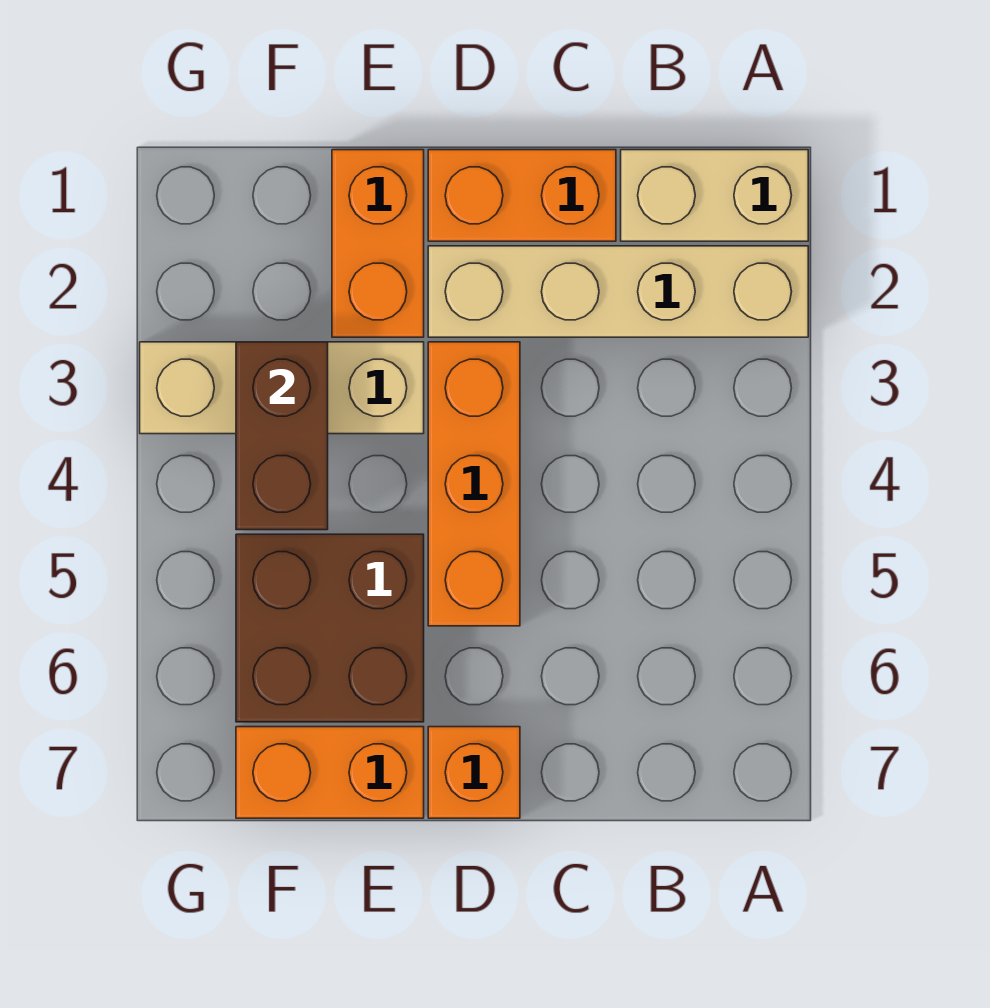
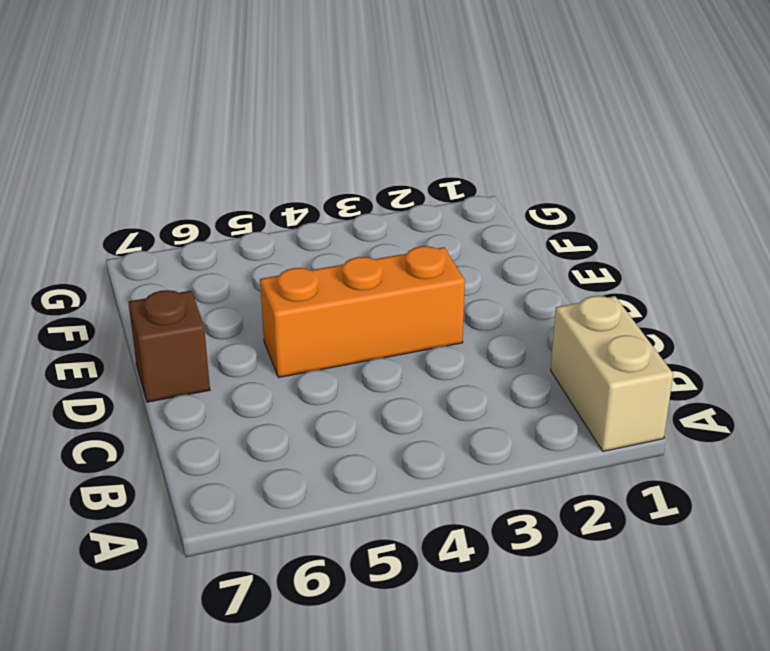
brown 1x1 brick [128,290,210,402] -> orange 1x1 brick [428,727,520,818]
none -> tan 1x4 brick [428,246,808,337]
none -> orange 1x2 brick [428,150,616,241]

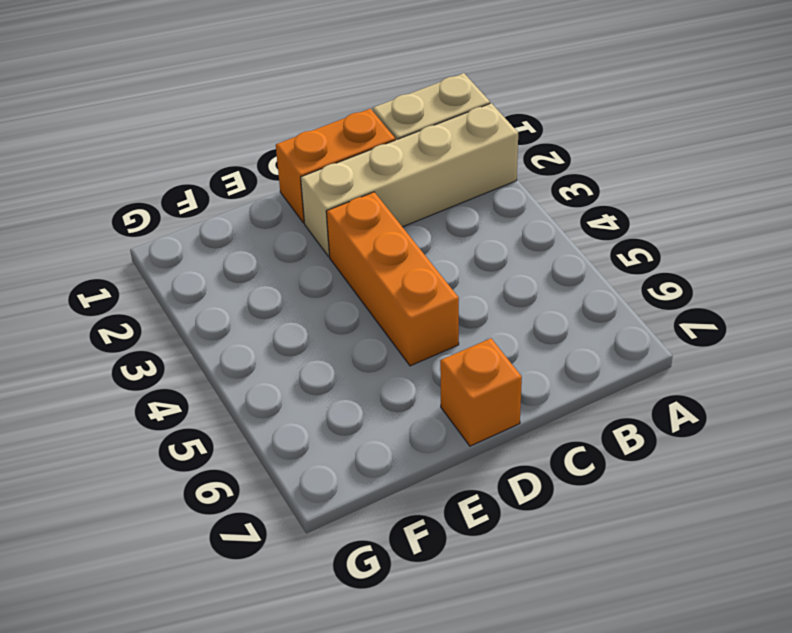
none -> orange 1x2 brick [332,150,424,337]
none -> tan 1x3 brick [140,342,424,434]

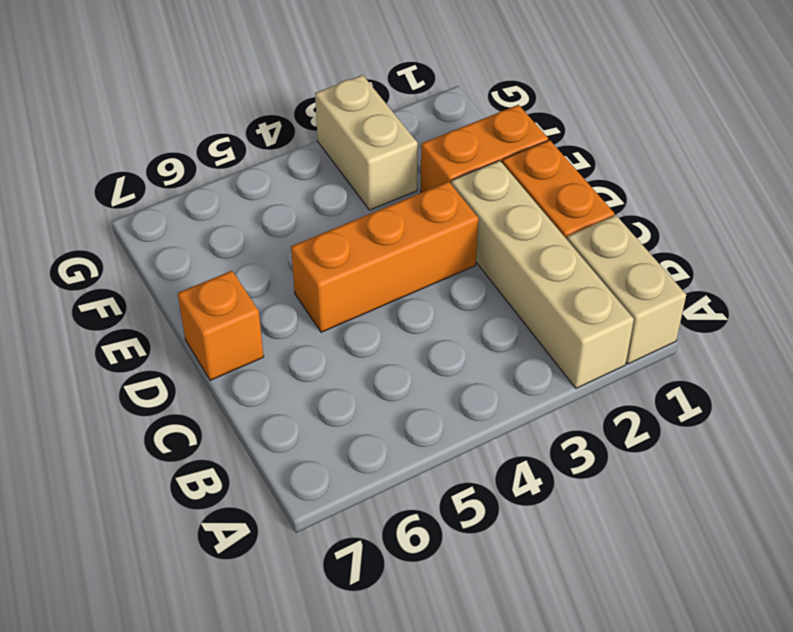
tan 1x2 brick [315,75,418,210] -> tan 1x3 brick [140,342,424,434]
none -> brown 2x2 brick [236,534,424,722]
none -> orange 1x2 brick [236,727,424,818]

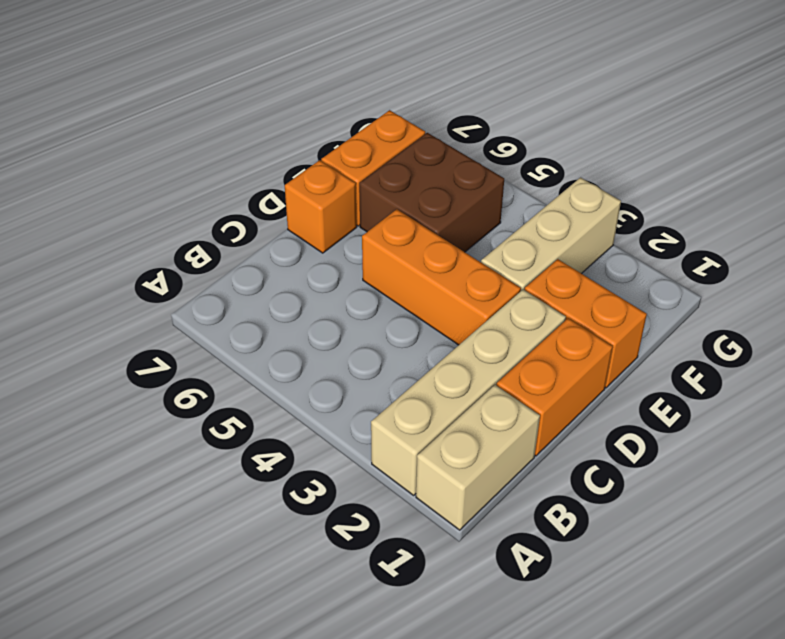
none -> brown 1x2 brick [236,342,328,530]

